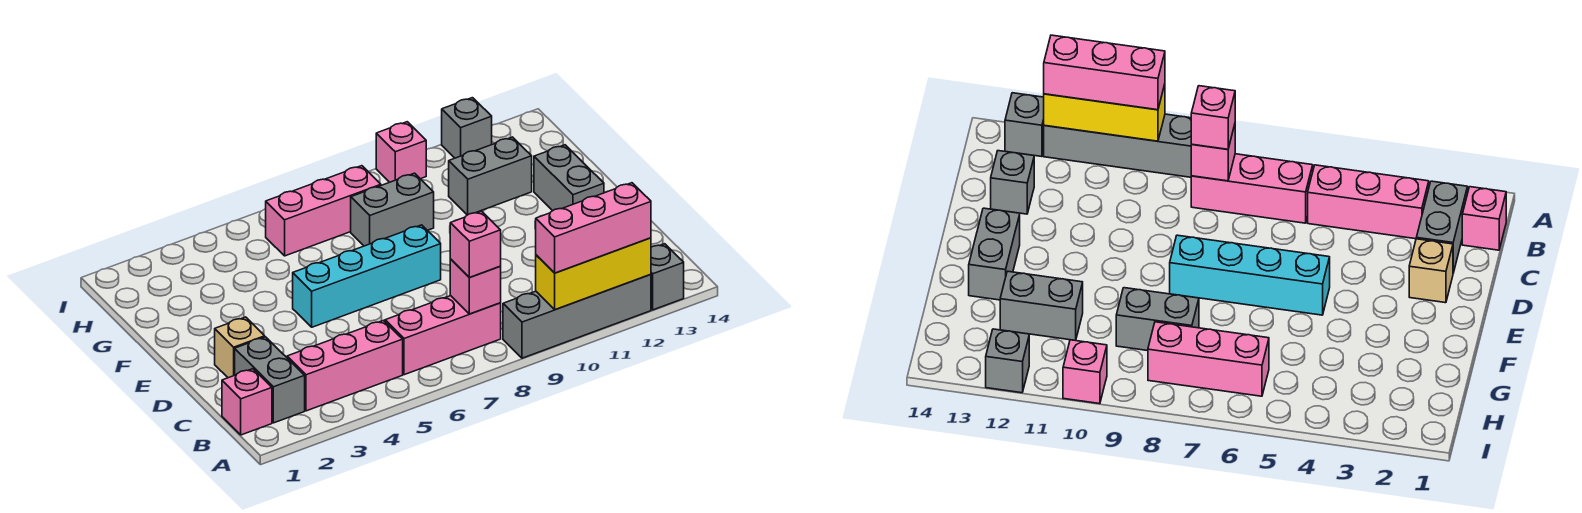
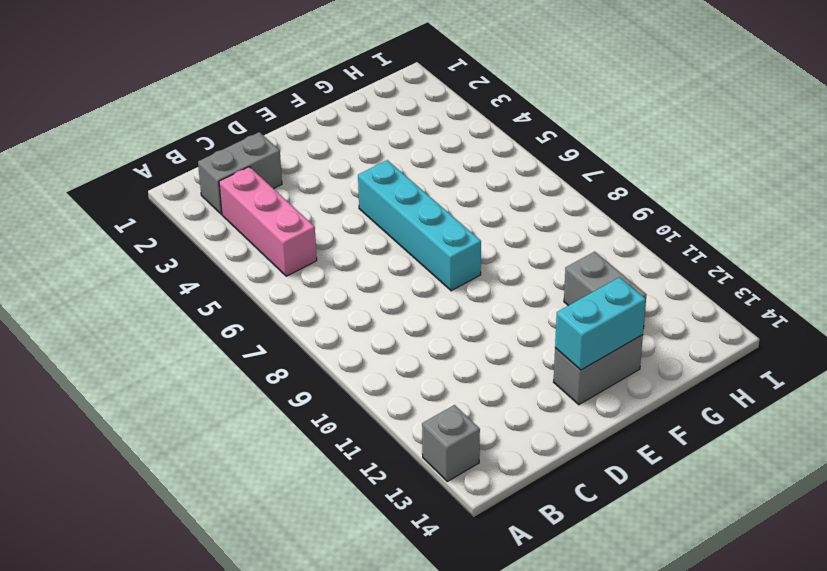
cyan 1x2 brick [555,277,646,370] -> none
none -> grey 1x4 brick [503,274,651,358]
none -> pink 1x1 brick [222,369,272,435]
none -> pink 1x3 brick [385,296,501,375]

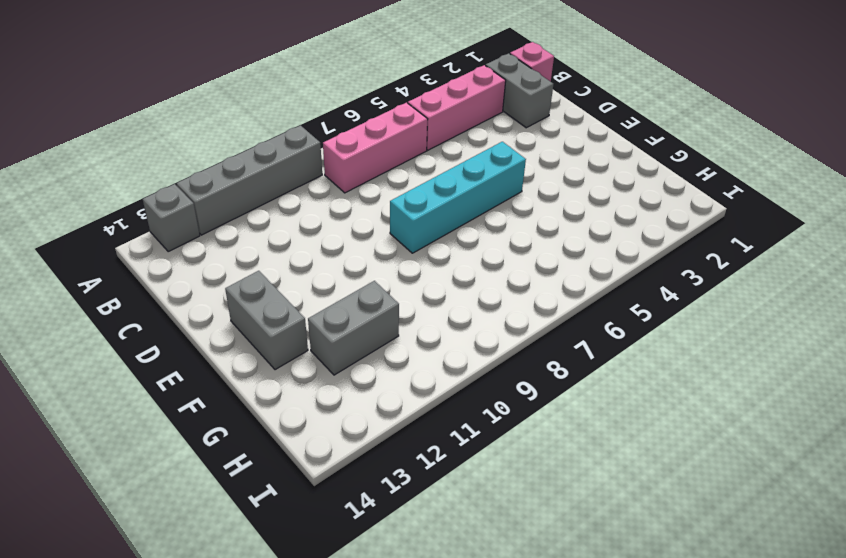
none -> grey 1x1 brick [991,151,1034,214]
none -> tan 1x1 brick [215,317,265,378]
none -> grey 1x2 brick [351,173,434,246]

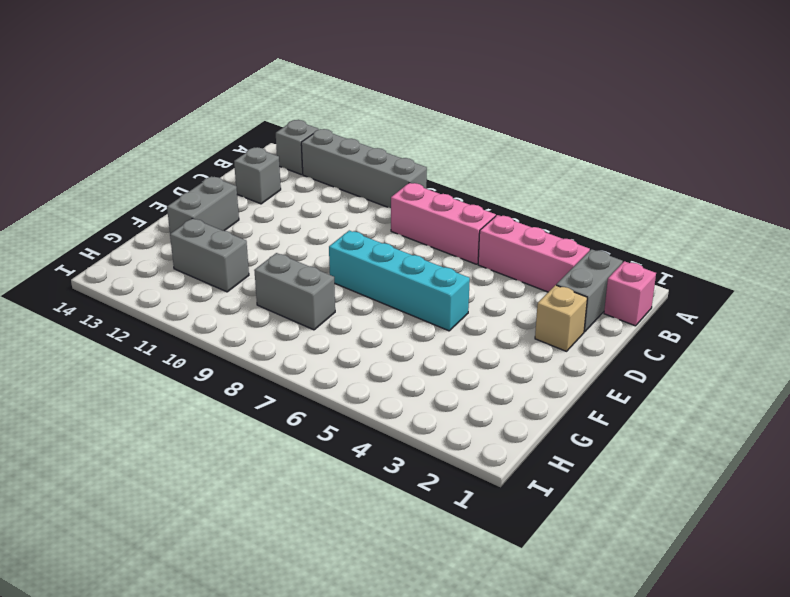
none -> pink 1x3 brick [266,166,381,256]
none -> pink 1x1 brick [376,122,426,182]
none -> grey 1x1 brick [442,98,492,158]

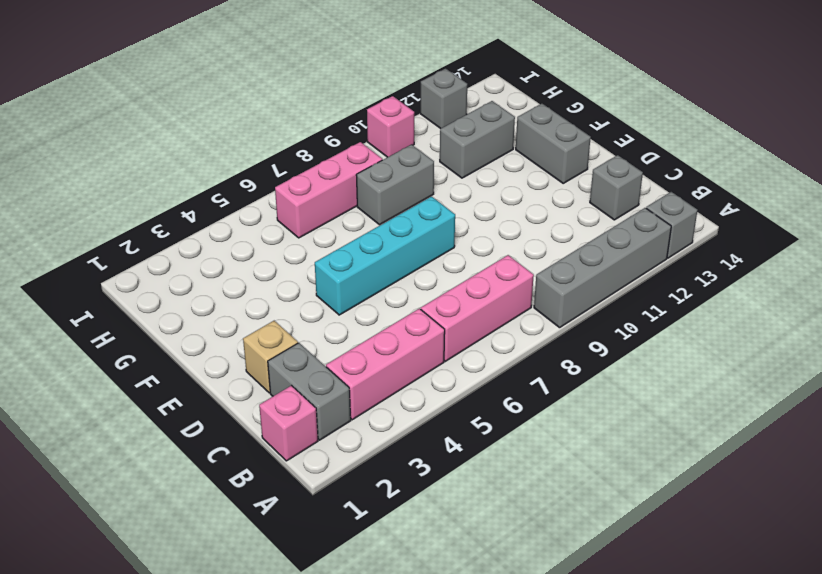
none -> yellow 1x3 brick [536,238,651,310]
none -> pink 1x1 brick [450,259,501,314]
none -> pink 1x3 brick [536,183,651,273]

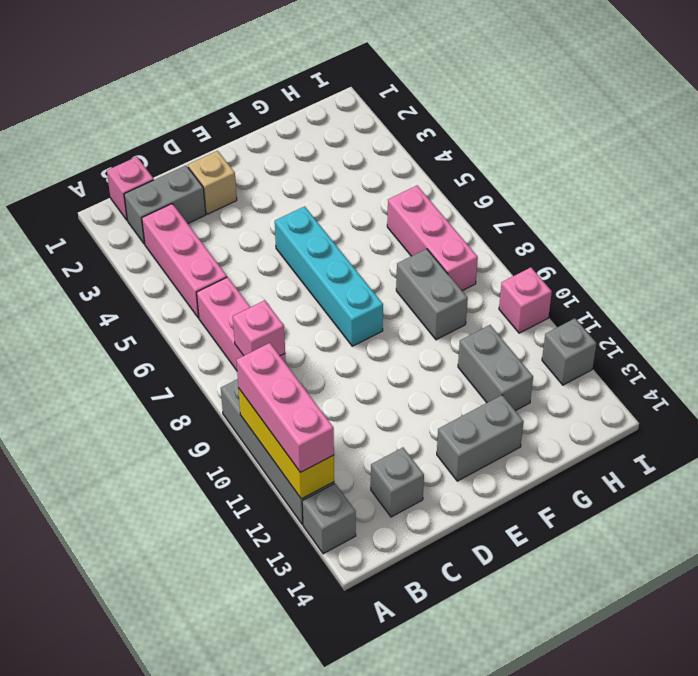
none -> pink 1x1 brick [450,211,501,278]

